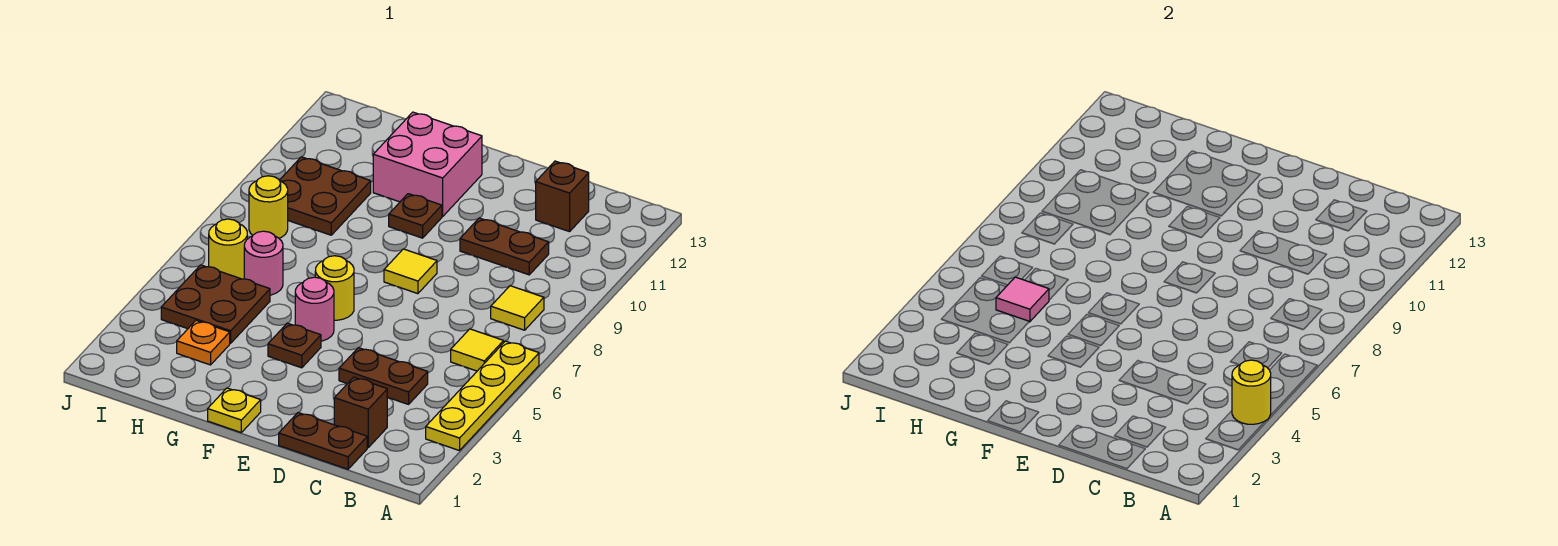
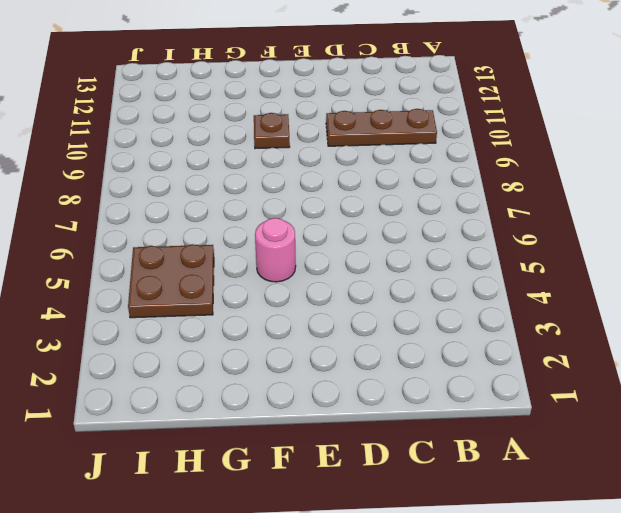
brown 1x3 plate [326,109,437,146] -> brown 1x2 plate [460,218,549,275]
none -> yellow 1x4 plate [426,341,539,451]
none -> yellow 1x1 tile [451,329,504,371]
none -> yellow 1x1 tile [491,286,544,330]

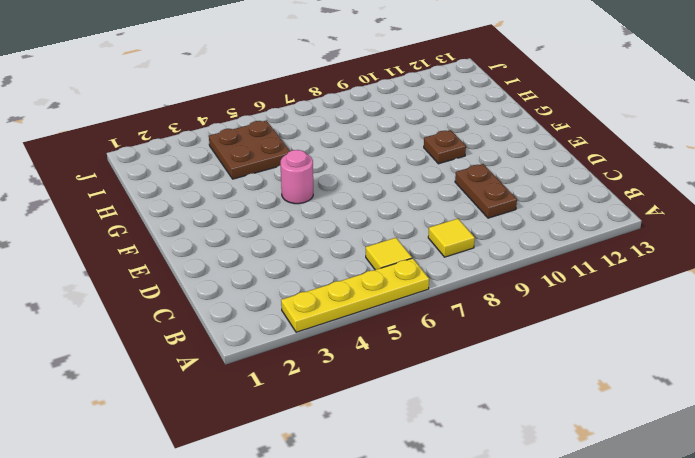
none -> brown 1x2 plate [279,413,367,469]
none -> brown 1x1 brick [334,377,387,448]
none -> brown 1x2 plate [339,348,428,404]

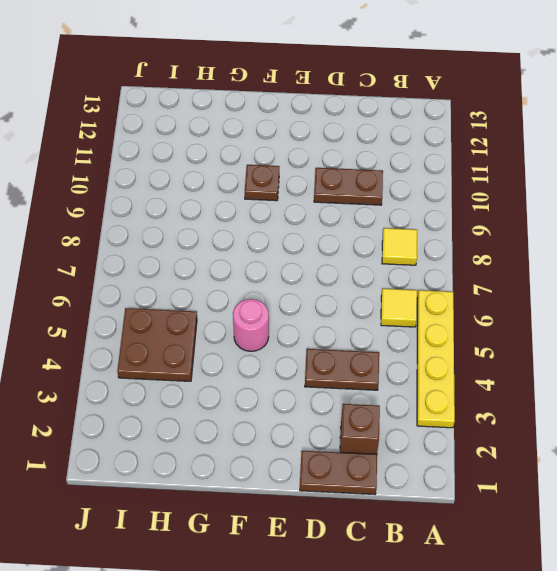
none -> brown 1x1 brick [536,161,589,232]
none -> yellow 1x1 tile [384,249,437,294]
none -> yellow 1x1 plate [208,388,261,432]

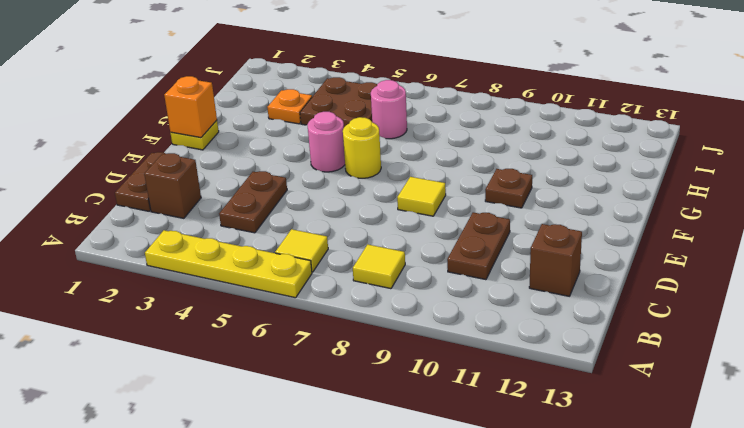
orange 1x1 brick [164,76,217,138] -> none
none -> brown 1x1 plate [268,323,321,368]
none -> pink 2x2 brick [373,112,482,216]
none -> brown 2x2 plate [279,157,371,235]

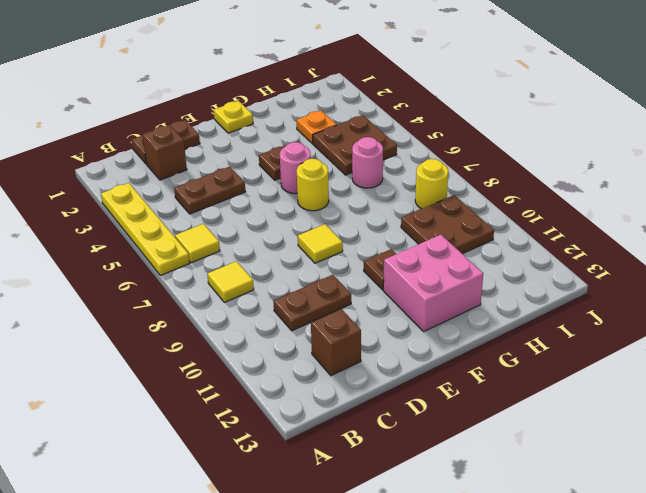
none -> yellow 1x1 round brick [209,219,247,279]
none -> yellow 1x1 round brick [1232,360,1271,424]
none -> pink 1x1 tile [996,277,1049,322]

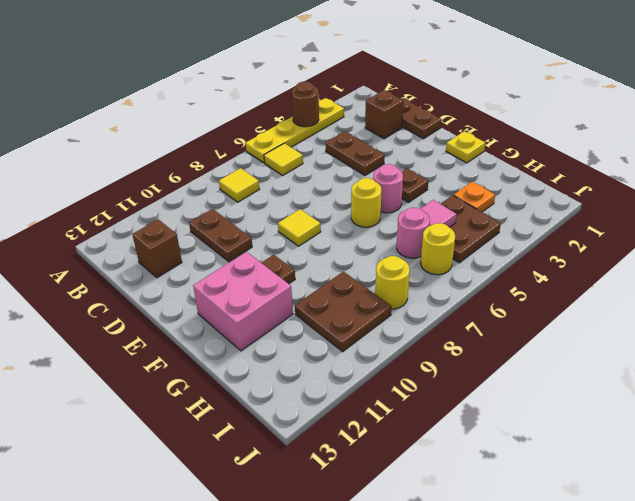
brown 1x1 round brick [292,82,319,127] -> yellow 1x1 round brick [1232,360,1271,424]

